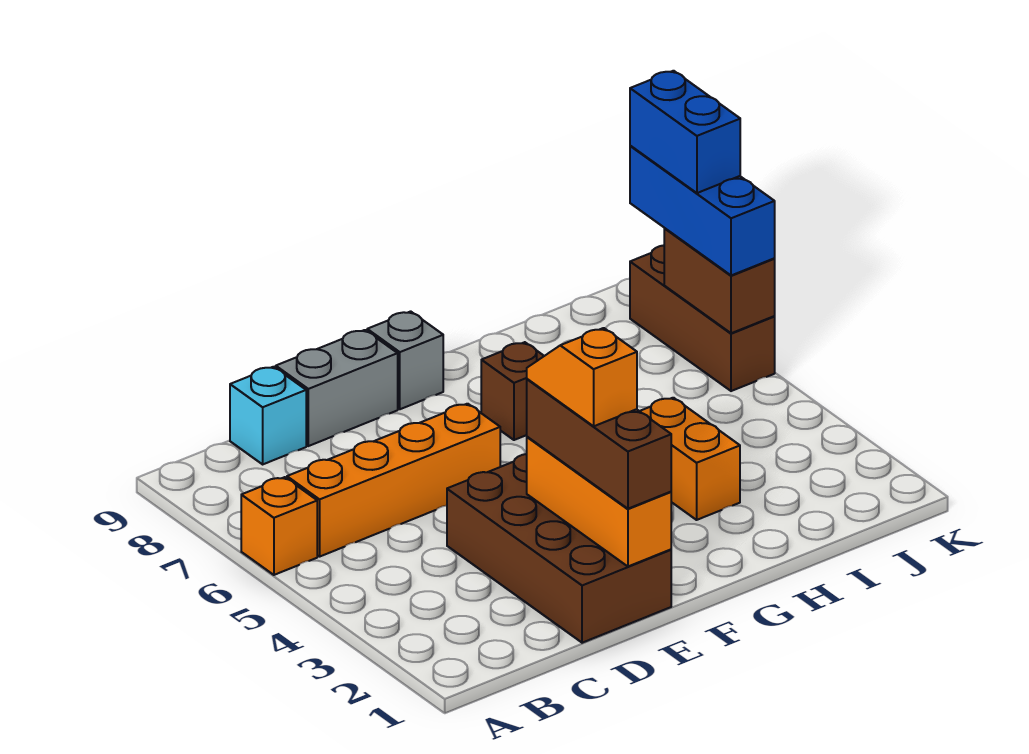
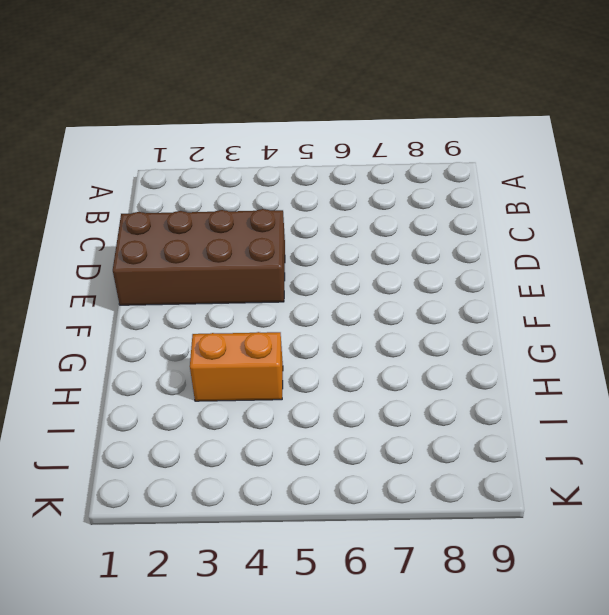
none -> orange 1x1 brick [241,477,317,575]
none -> orange 1x4 brick [287,404,500,556]
none -> cyan 1x1 brick [230,367,306,464]

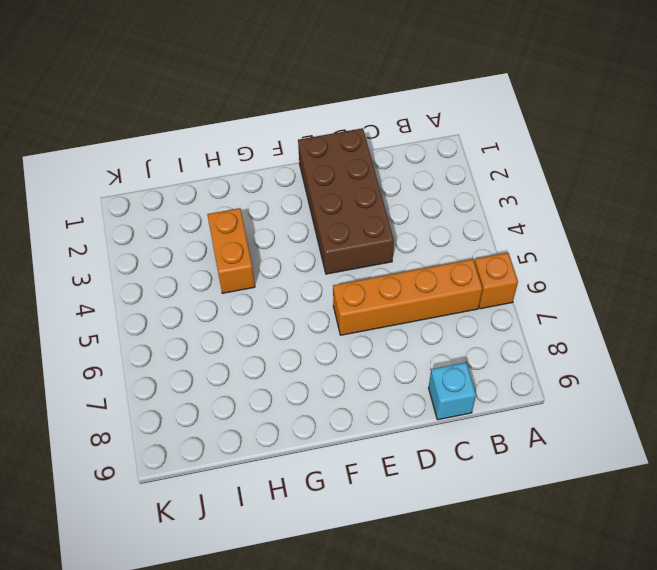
none -> grey 1x2 brick [276,330,398,446]
none -> grey 1x1 brick [367,311,443,409]
none -> brown 1x1 brick [481,342,544,440]

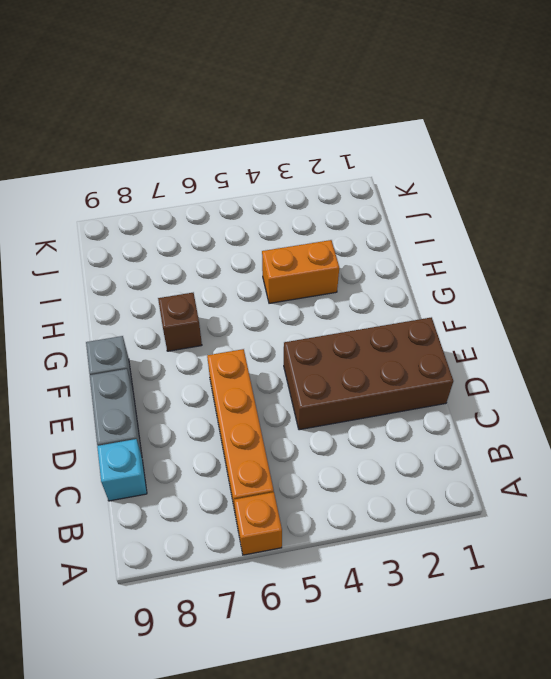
none -> brown 1x3 brick [630,245,775,391]
none -> orange 1x3 brick [527,437,671,566]
none -> brown 1x2 brick [664,229,775,333]

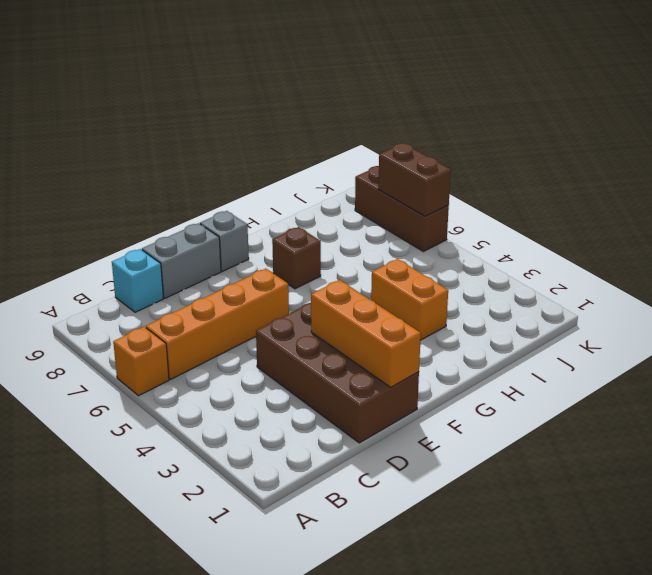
none -> brown 1x3 brick [527,379,671,509]
none -> blue 1x3 brick [630,146,775,275]
none -> orange 1x2 slope [527,328,637,426]

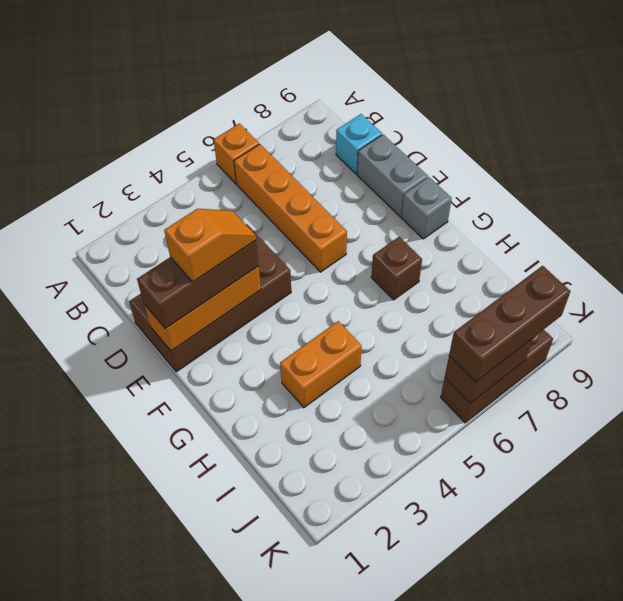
brown 1x3 brick [449,266,570,382] -> blue 1x3 brick [630,146,775,275]
none -> blue 1x2 brick [630,71,740,193]

